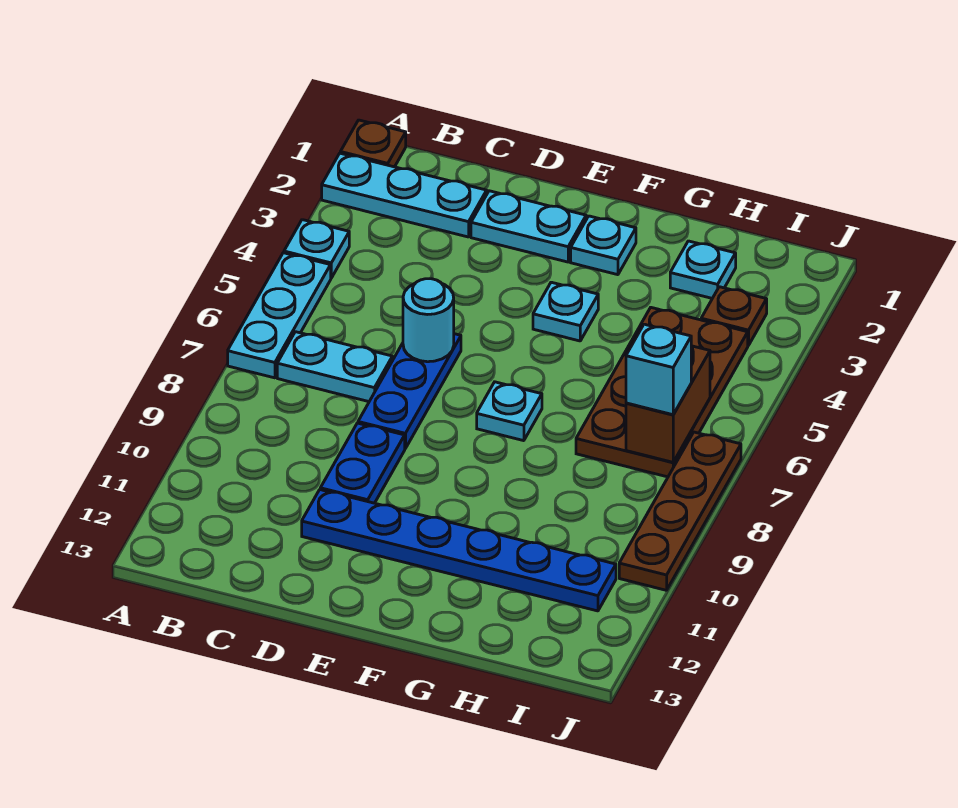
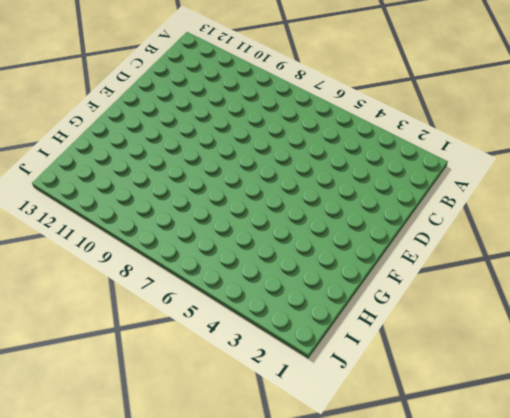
none -> brown 1x1 plate [340,120,406,167]
none -> cyan 1x3 plate [322,153,487,237]
none -> cyan 1x1 plate [284,220,349,278]

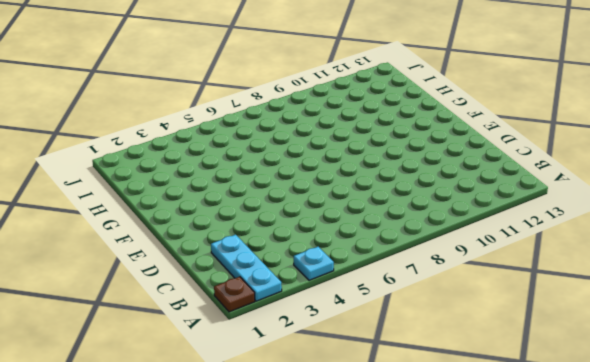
none -> cyan 1x3 plate [228,253,331,378]
none -> cyan 1x2 plate [277,332,392,402]
none -> cyan 1x2 plate [471,191,586,262]

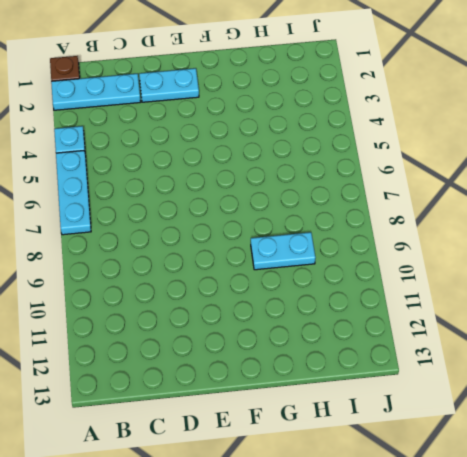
cyan 1x2 plate [251,232,315,270] -> cyan 1x2 plate moved to [277,332,392,402]
none -> blue 1x3 plate [358,334,461,449]
none -> blue 1x2 plate [320,423,405,503]
none -> blue 1x6 plate [302,490,616,611]

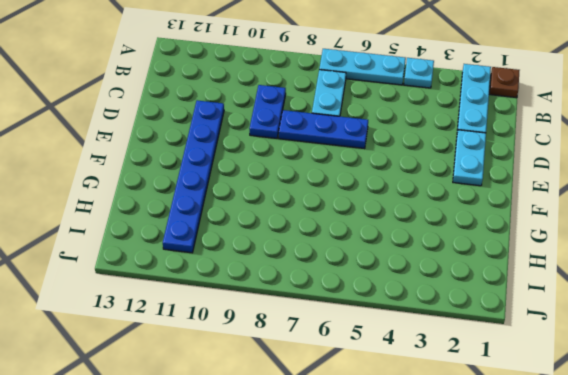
blue 1x2 plate [249,85,286,138] -> blue 1x2 plate turned to [320,423,405,503]
none -> cyan 1x1 plate [571,216,636,275]
none -> cyan 1x1 plate [533,282,598,341]
none -> cyan 1x1 plate [477,382,542,441]

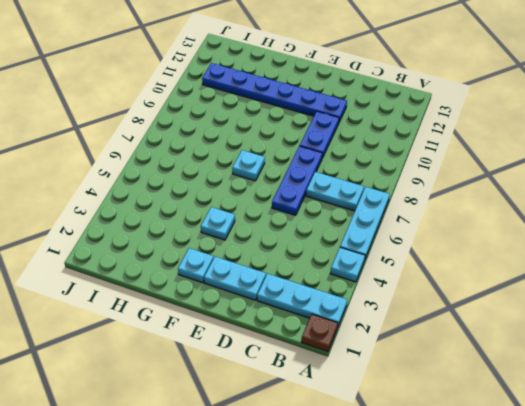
none -> cyan 1x1 plate [670,241,736,298]
none -> brown 2x4 plate [576,308,748,477]
none -> brown 1x1 plate [701,287,767,346]

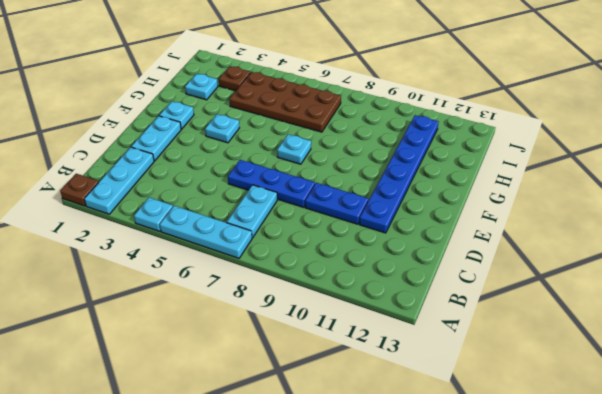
none -> brown 1x4 plate [619,432,741,590]
none -> cyan 1x1 round brick [403,279,454,362]
none -> brown 1x2 brick [626,346,710,462]

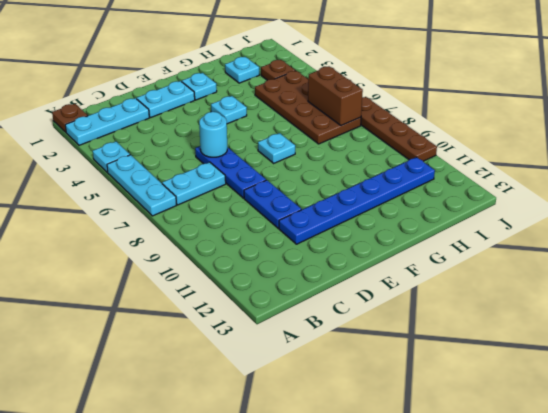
none -> cyan 1x1 brick [626,324,691,415]

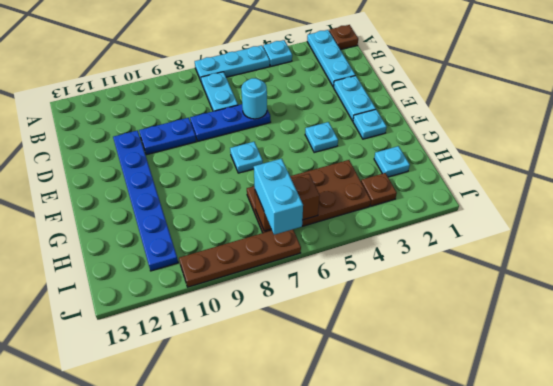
cyan 1x2 brick [254,159,303,235] -> cyan 1x1 brick [626,324,691,415]

